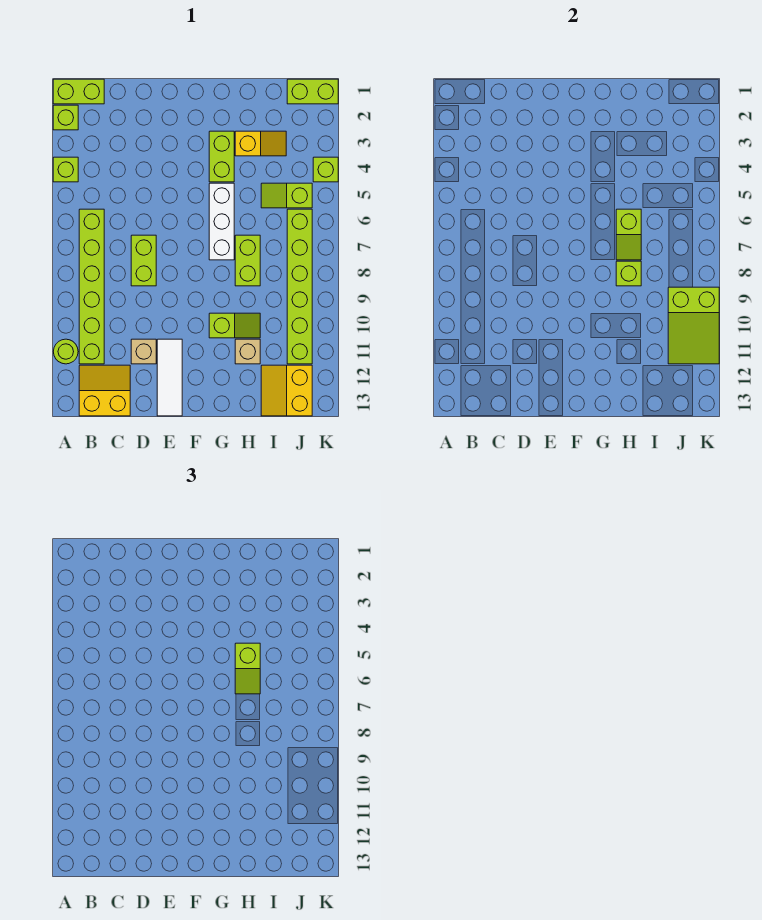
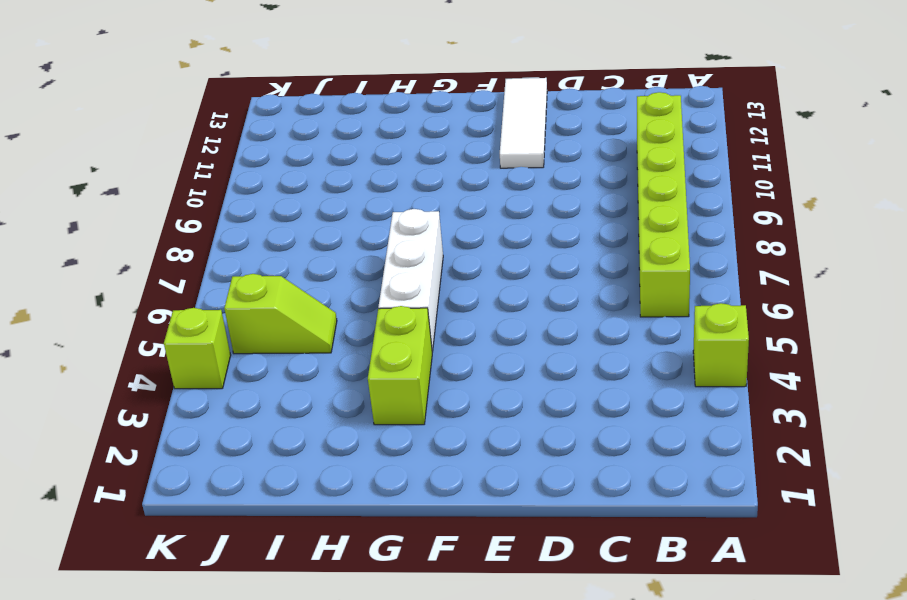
none -> lime 1x2 brick [53,79,104,104]
none -> lime 1x1 brick [53,105,78,130]
none -> lime 1x1 round brick [53,339,78,364]

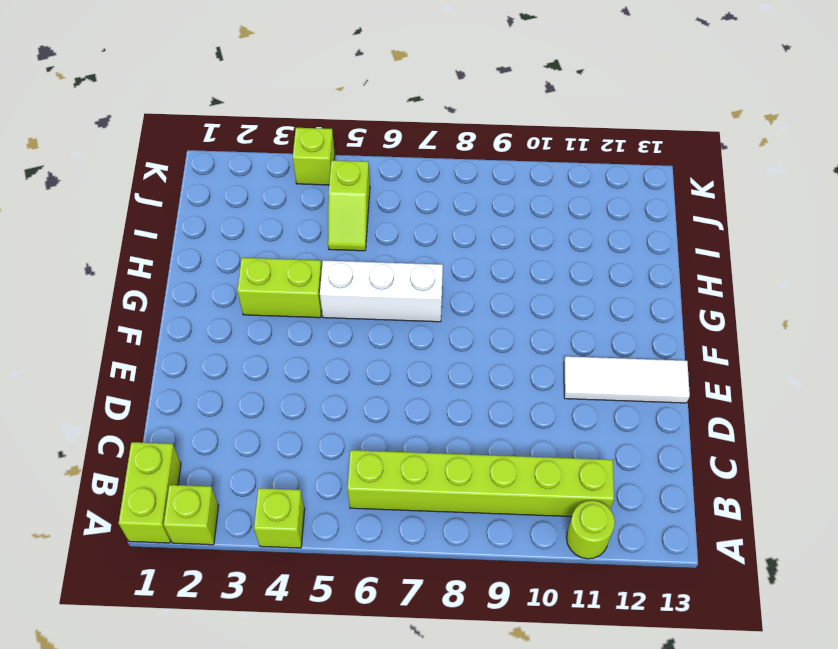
none -> yellow 2x2 slope [79,365,130,416]
none -> lime 1x2 brick [131,235,156,286]
none -> tan 1x1 brick [131,339,156,364]

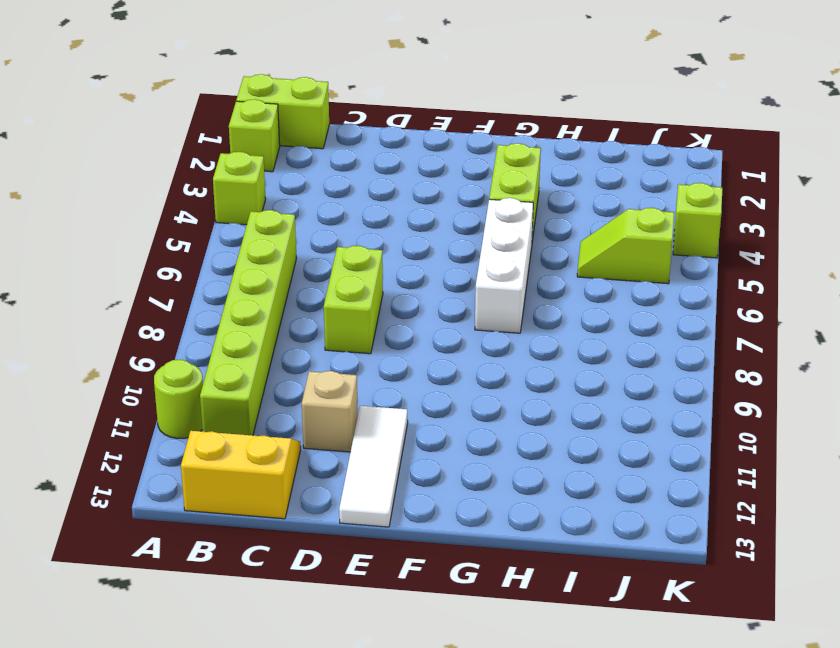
none -> lime 1x2 slope [209,313,260,338]
none -> yellow 1x2 slope [235,131,286,156]
none -> lime 1x2 brick [235,235,260,286]

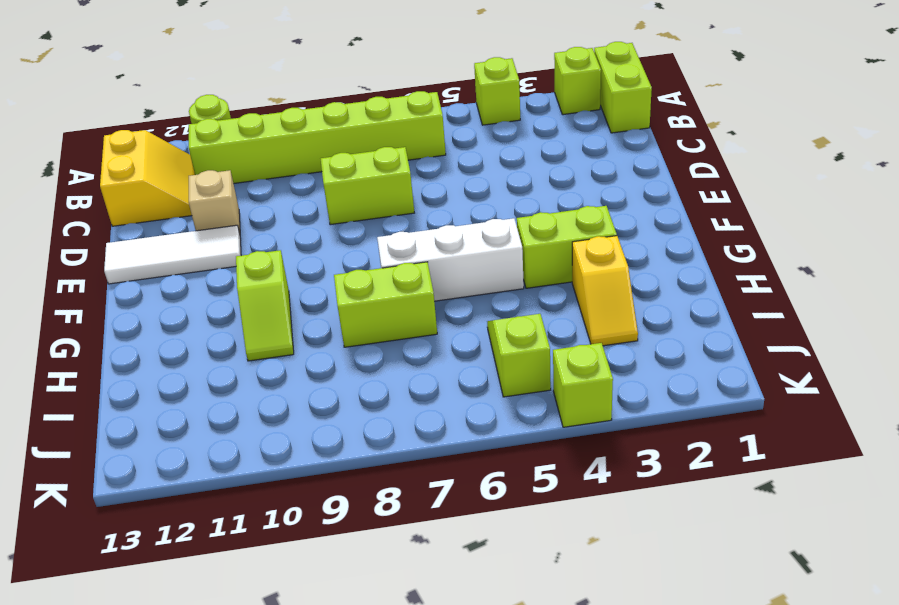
none -> tan 1x1 brick [235,339,260,364]
none -> yellow 2x2 slope [261,365,312,416]
none -> lime 1x2 brick [287,79,338,104]

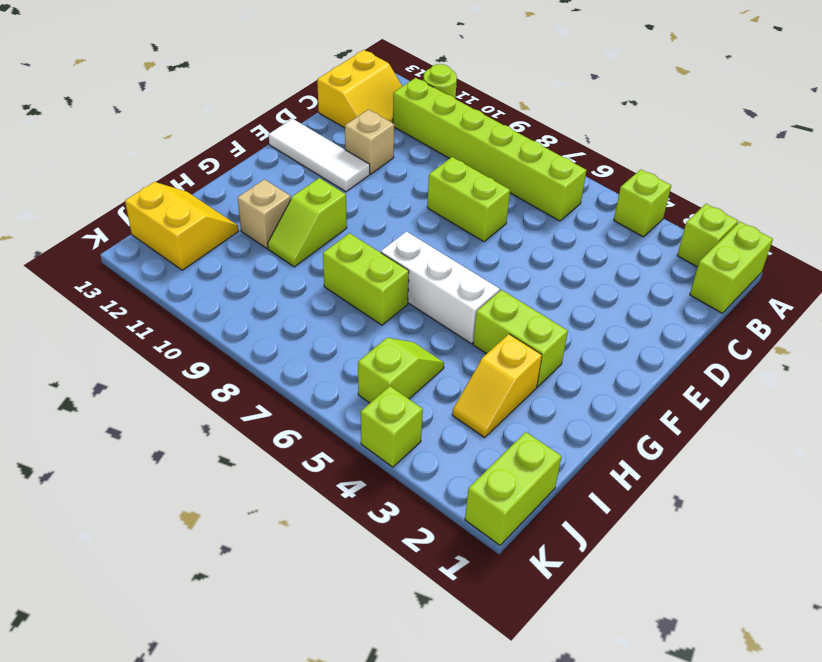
none -> lime 1x6 brick [287,209,312,364]
none -> lime 1x2 slope [616,209,641,260]
none -> lime 1x1 brick [616,261,641,286]

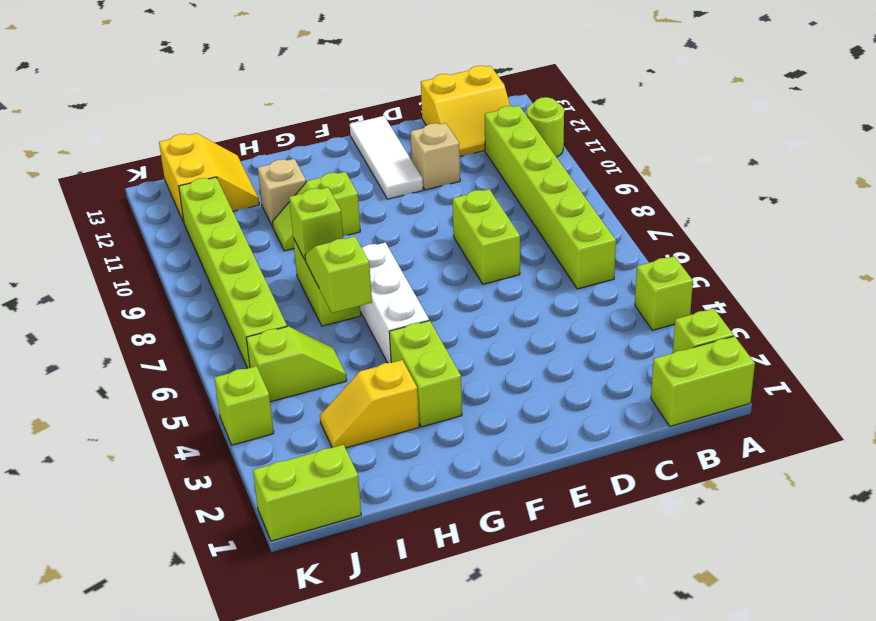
none -> lime 2x3 slope [668,287,719,364]
none -> lime 1x2 slope [235,643,260,694]

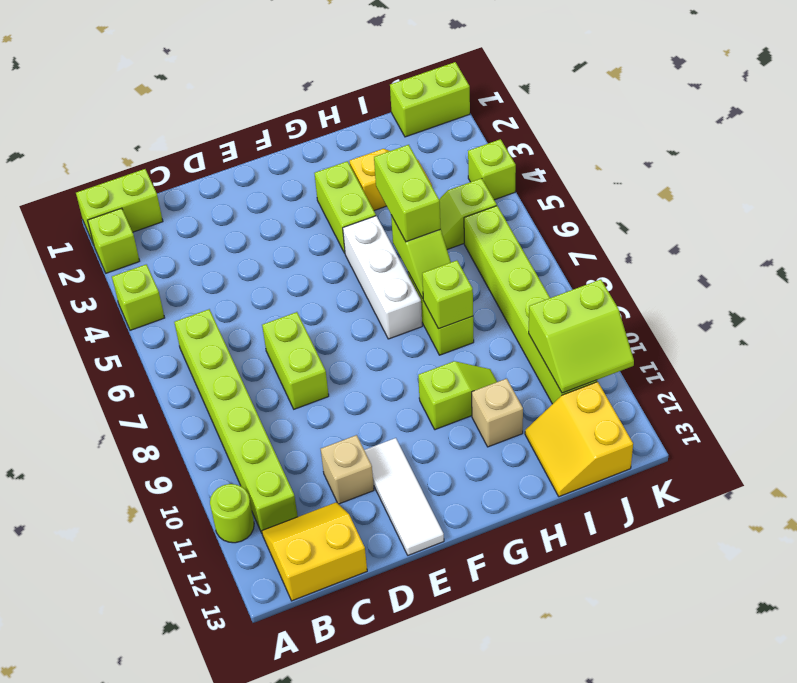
lime 1x2 brick [374,145,441,242] -> lime 1x2 slope [235,643,260,694]
lime 2x2 slope [529,279,634,393] -> lime 2x3 slope [668,287,719,364]

